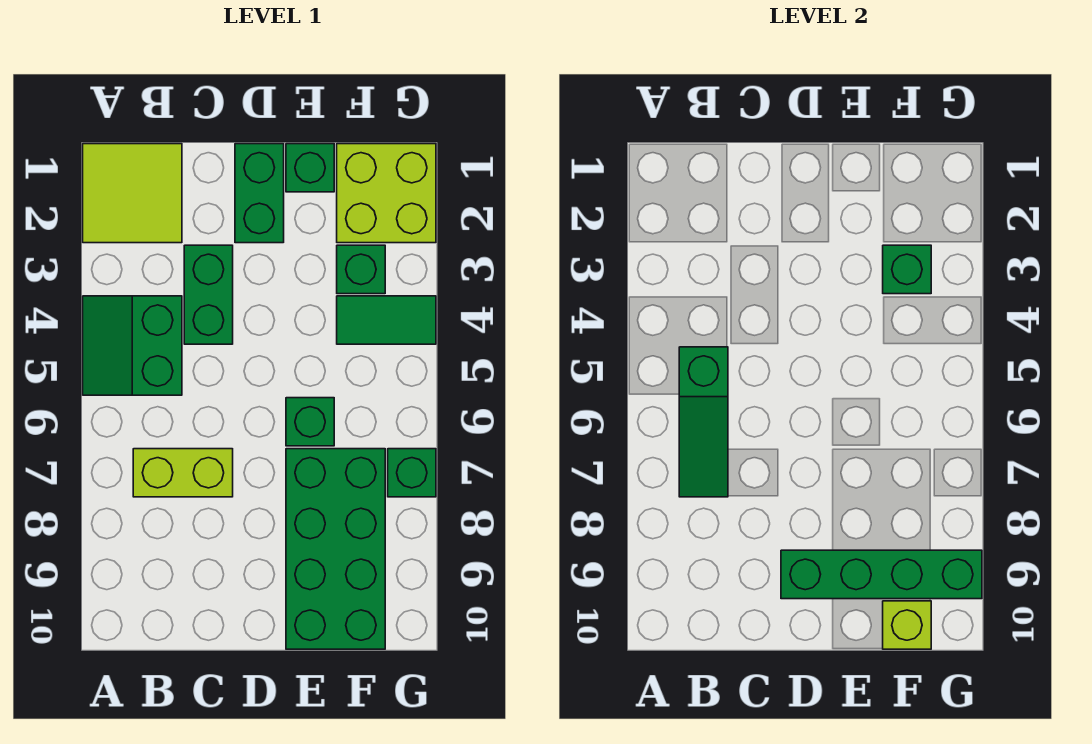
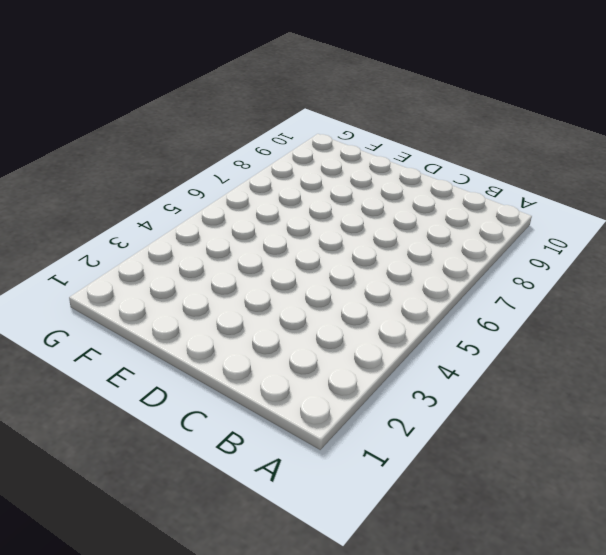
none -> lime 2x2 tile [83,144,182,243]
none -> green 2x2 slope [83,296,182,395]
none -> lime 1x2 brick [133,449,233,497]

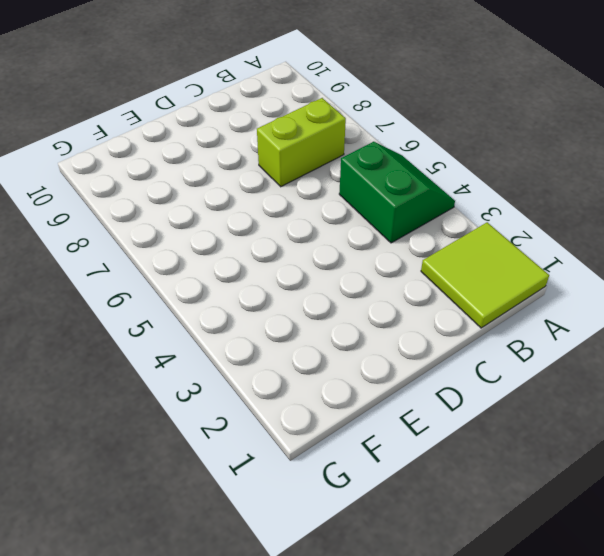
none -> green 1x2 brick [184,245,233,344]
none -> green 1x2 brick [235,144,284,243]
none -> green 1x1 brick [286,144,334,192]

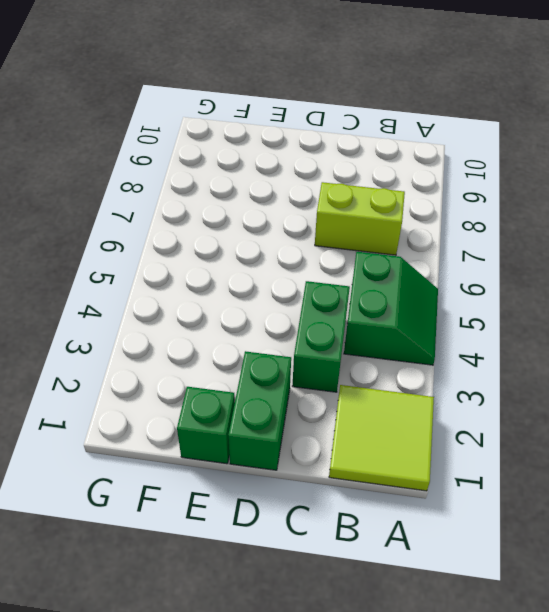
none -> green 1x1 brick [286,398,334,446]
none -> green 2x4 brick [286,449,385,649]
none -> lime 2x2 brick [337,144,436,243]

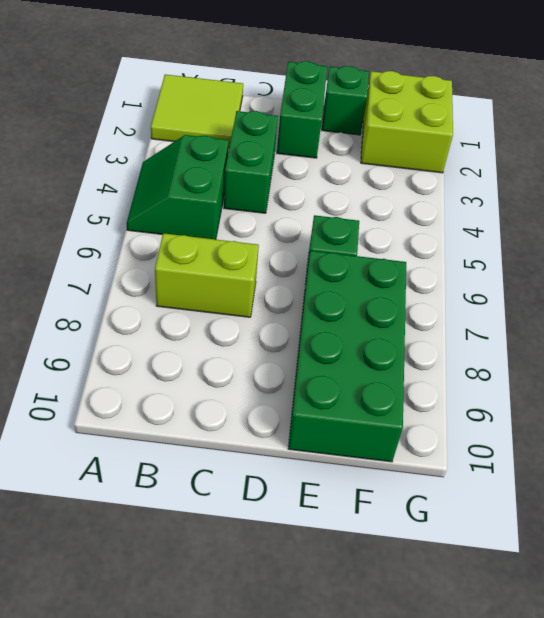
none -> green 1x1 brick [337,245,385,294]
none -> green 1x2 tile [337,296,436,344]
none -> green 1x1 brick [388,449,436,497]

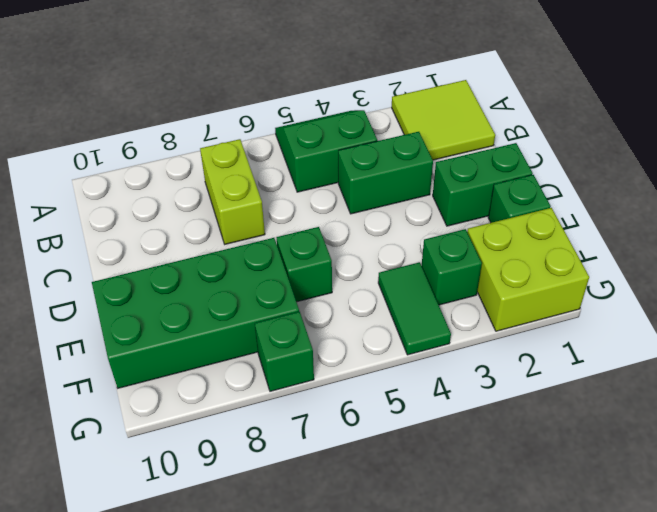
none -> green 1x3 slope [679,347,728,497]
none -> green 1x4 brick [781,550,982,599]
none -> green 1x1 brick [883,245,931,294]

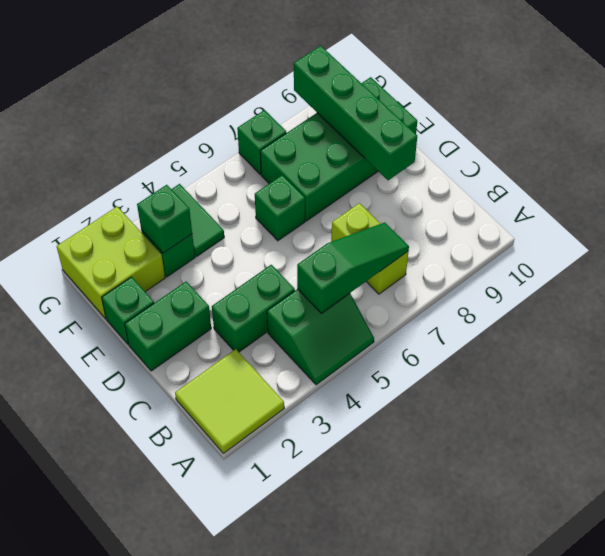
none -> lime 1x1 brick [883,601,931,649]

